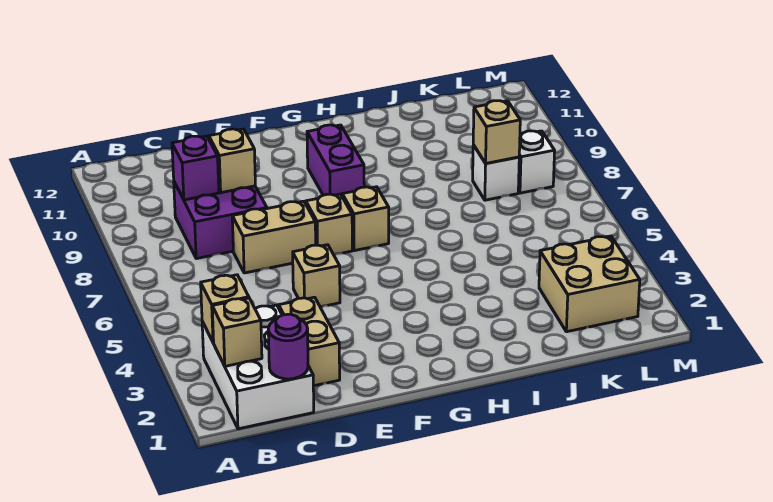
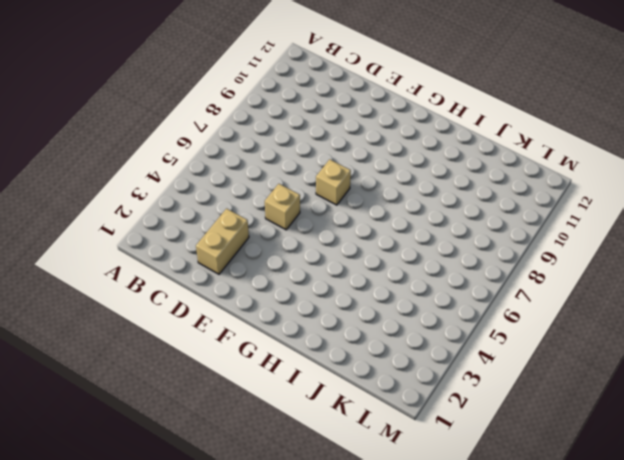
none -> white 2x3 brick [202,305,314,429]
none -> purple 2x2 brick [174,182,267,259]
none -> tan 1x2 brick [232,201,316,273]

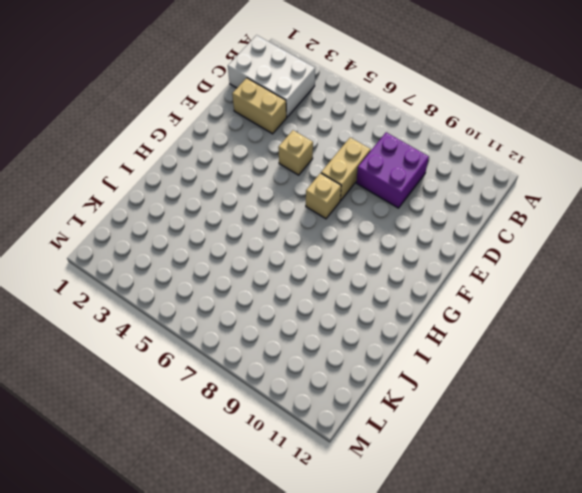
none -> tan 1x1 brick [342,187,389,251]
none -> purple 1x2 brick [307,125,364,196]
none -> tan 2x2 brick [539,236,640,332]

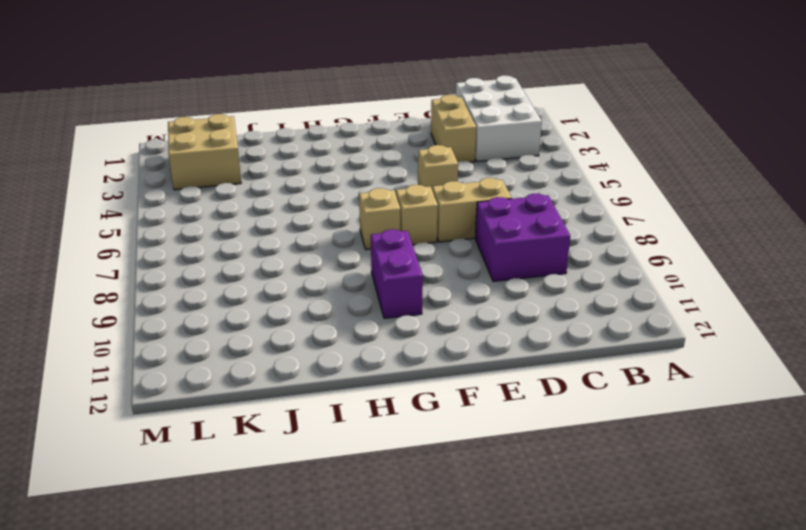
none -> white 1x1 brick [473,145,519,200]
none -> white 1x1 brick [518,131,555,193]
none -> tan 1x1 brick [212,298,262,366]

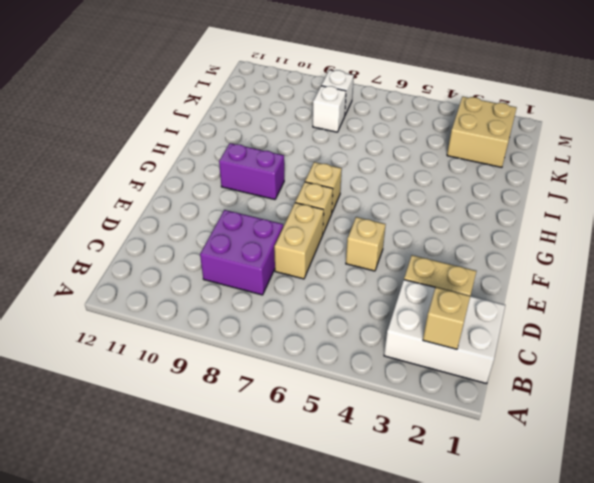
none -> tan 1x1 brick [201,275,249,342]
none -> purple 1x1 round brick [268,314,308,379]
none -> purple 1x1 brick [172,136,219,200]

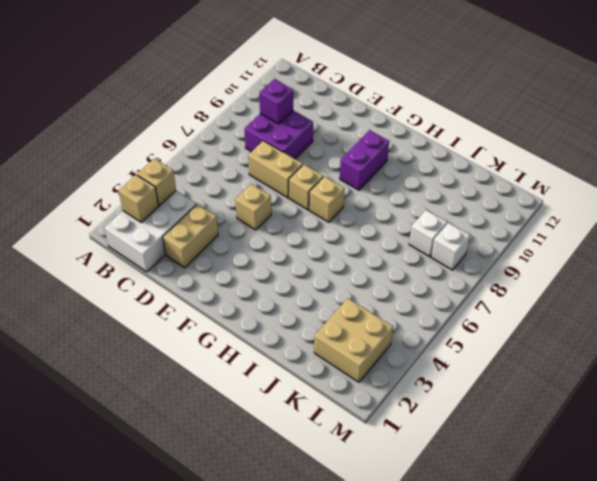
none -> purple 1x1 round brick [268,314,308,379]
none -> tan 1x1 brick [209,129,255,193]
none -> tan 1x1 brick [473,101,520,163]

